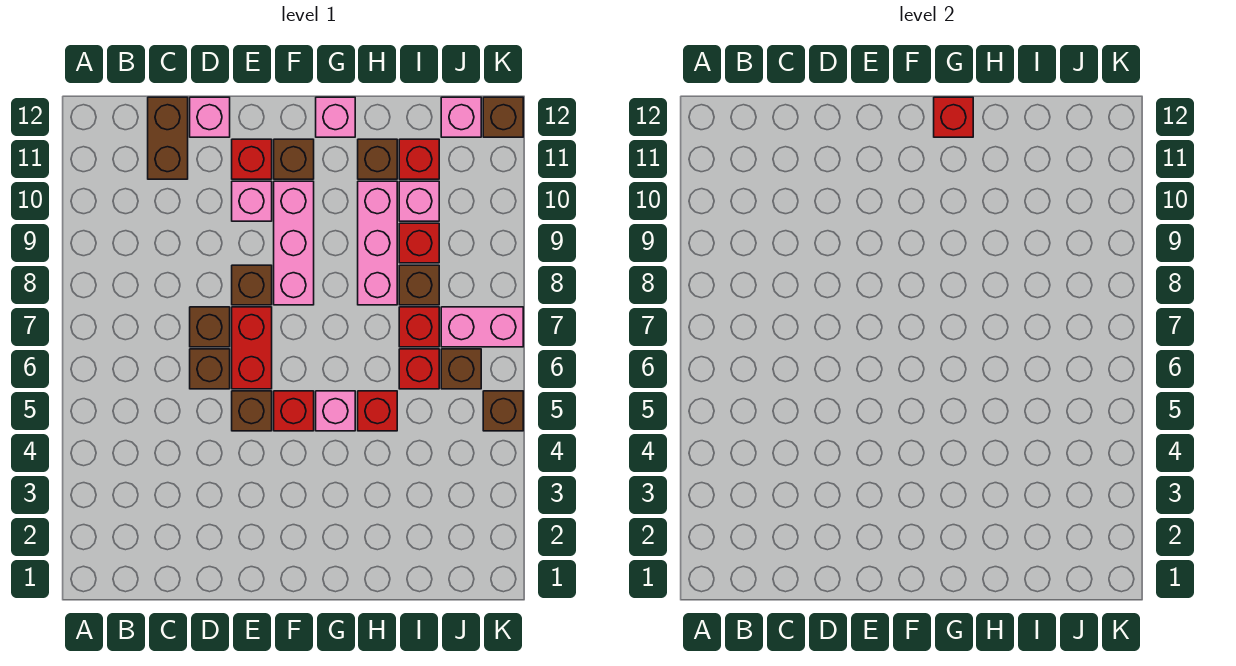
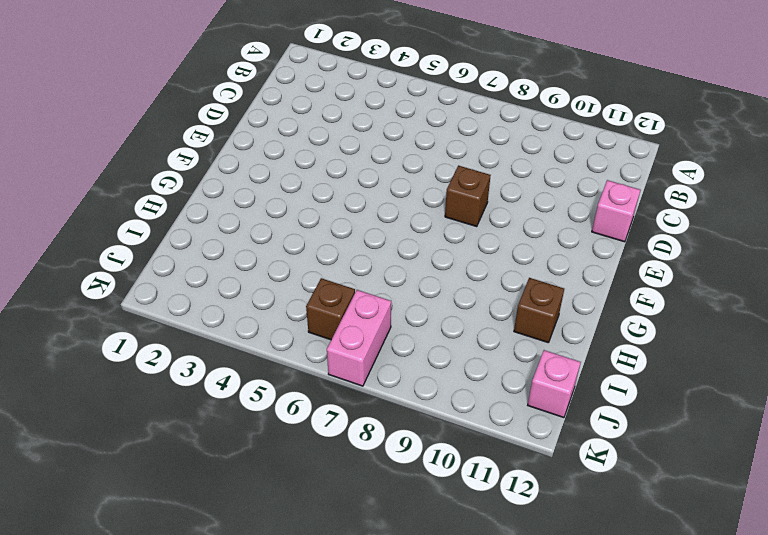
none -> brown 1x2 brick [148,97,188,179]
none -> brown 1x1 brick [190,349,230,389]
none -> brown 1x1 brick [190,307,230,347]

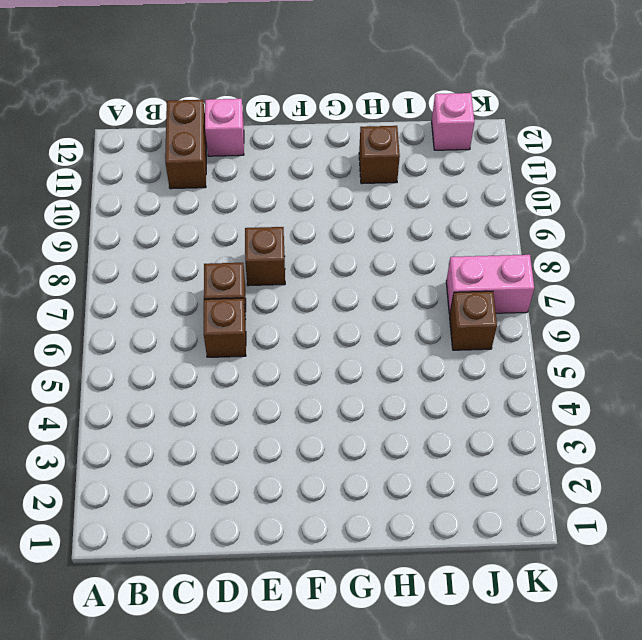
none -> brown 1x1 brick [232,391,272,431]
none -> red 1x2 brick [232,307,272,389]
none -> pink 1x1 brick [232,181,272,221]

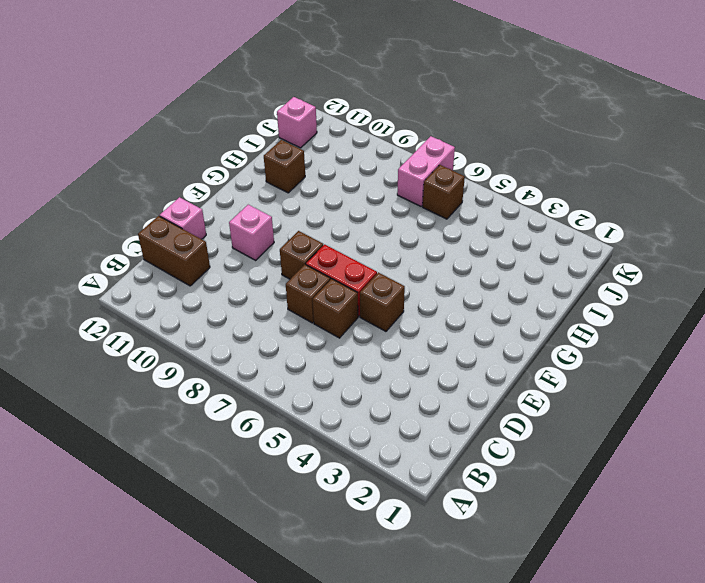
none -> red 1x1 brick [232,139,272,179]
none -> red 1x1 brick [274,391,314,431]
none -> pink 1x3 brick [274,181,314,305]

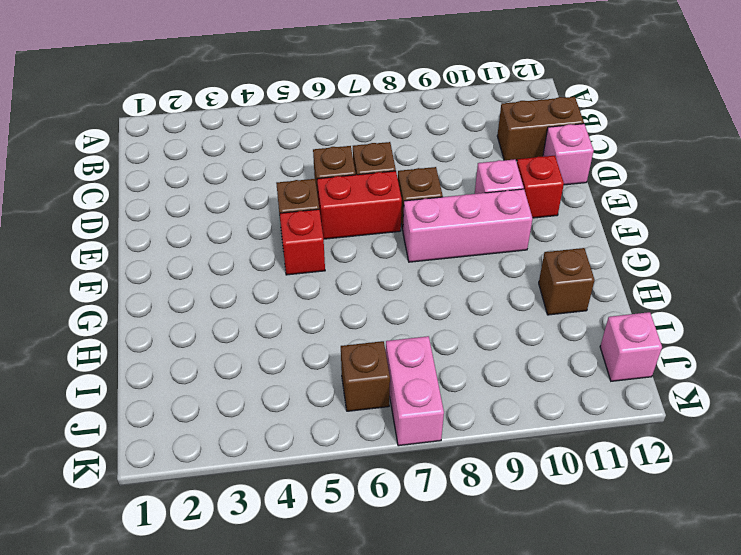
none -> brown 1x1 brick [274,139,314,179]
none -> pink 1x1 brick [316,391,355,431]
none -> pink 1x1 brick [316,97,355,137]

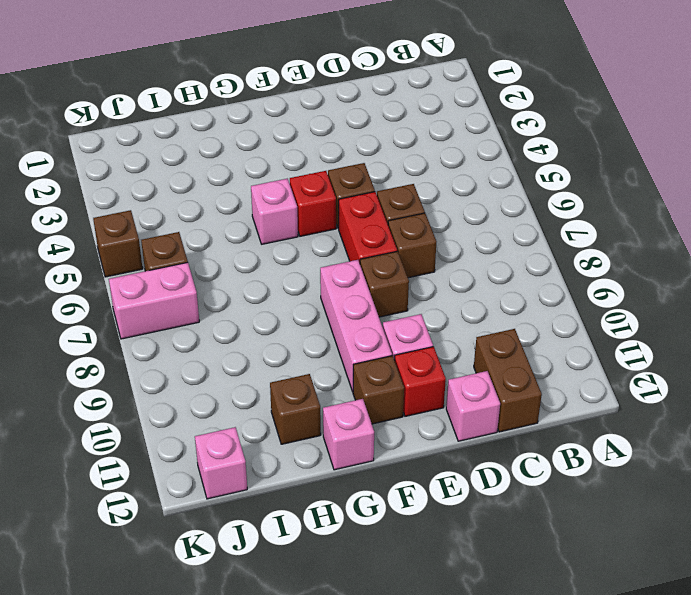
none -> red 1x1 brick [358,391,397,431]
none -> pink 1x3 brick [358,181,397,305]
none -> red 1x1 brick [399,349,439,389]

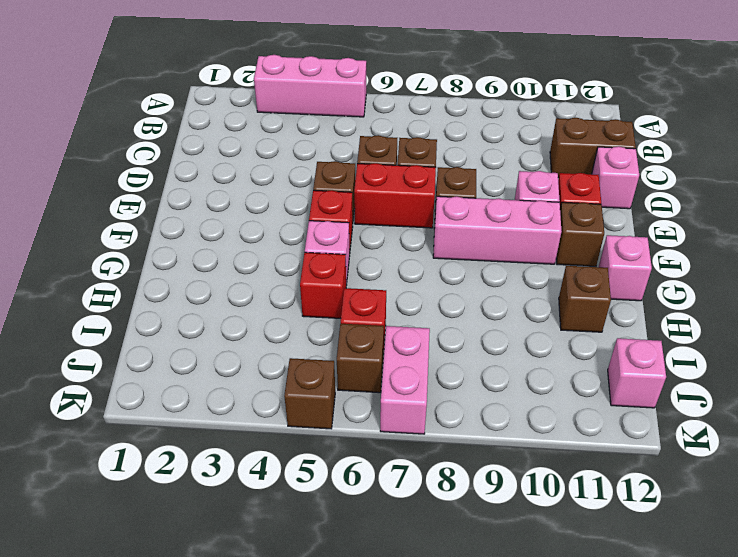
pink 1x3 brick [254,55,366,117] -> pink 1x3 brick moved to [358,181,397,305]
none -> red 1x1 brick [399,307,439,347]
none -> brown 1x1 brick [399,265,439,305]
none -> red 1x1 brick [399,223,439,263]

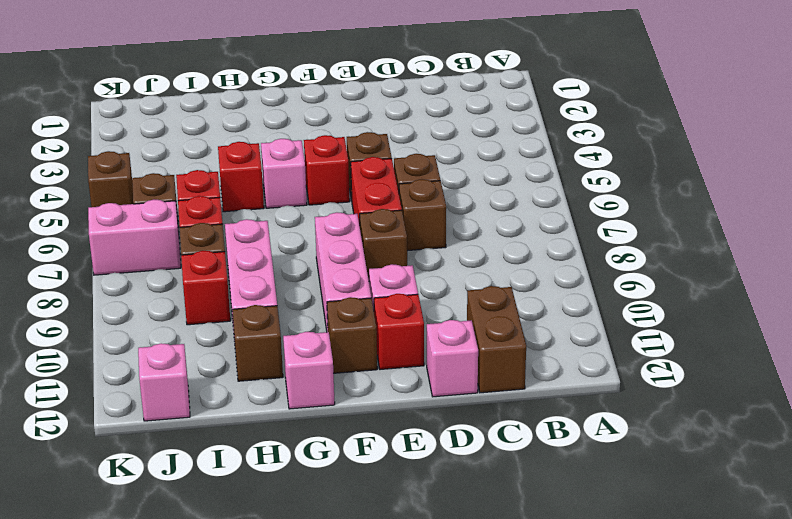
none -> pink 1x1 brick [399,181,439,221]
none -> red 1x1 brick [399,139,439,179]
none -> brown 1x1 brick [483,97,523,137]

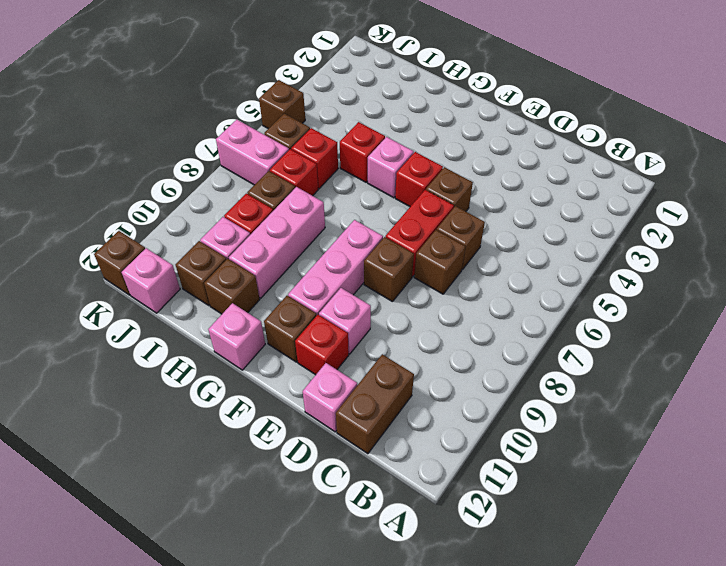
brown 1x1 brick [175,241,227,306] -> red 1x1 brick [399,139,439,179]
none -> red 1x1 brick [934,97,973,137]

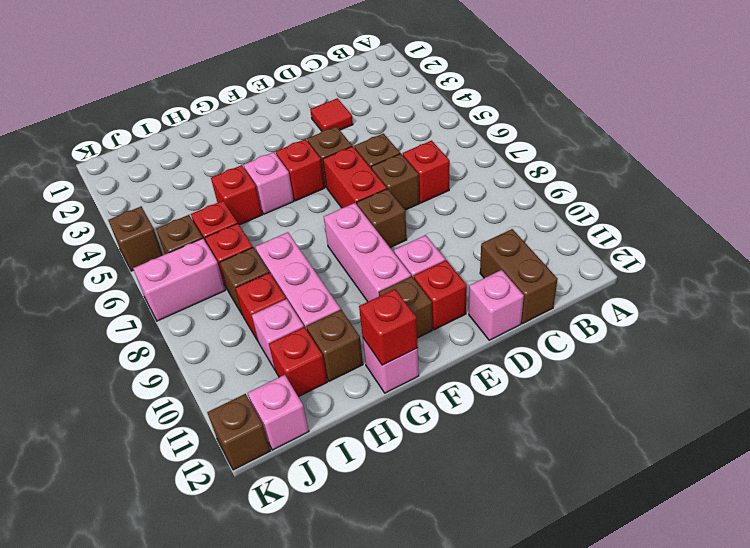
red 1x1 brick [403,141,450,203] -> none
red 1x1 tile [310,98,353,131] -> none

